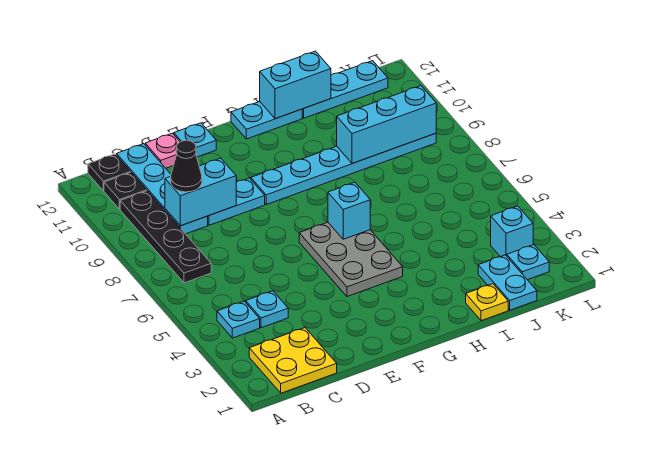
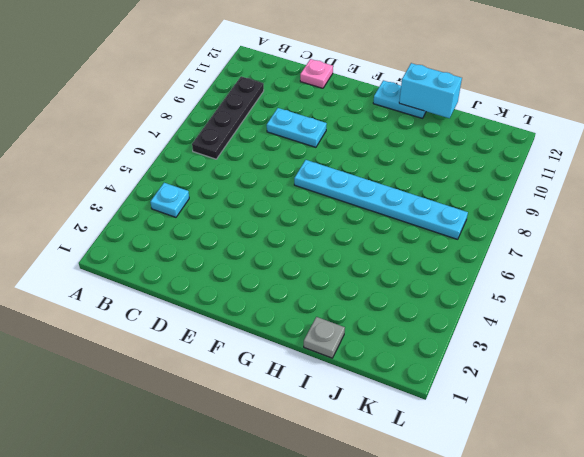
cyan 1x6 plate [294,160,468,239] -> cyan 1x6 plate moved to [251,133,436,205]
grey 1x1 plate [304,317,345,358] -> yellow 1x1 plate [466,284,508,321]
none -> yellow 2x2 plate [249,328,337,393]
none -> black 1x1 plate [104,172,147,209]
none -> black 1x1 plate [88,154,131,191]

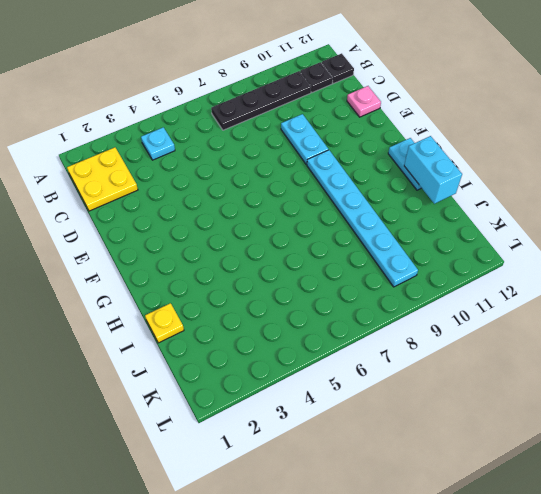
none -> cyan 1x1 plate [246,291,288,328]
none -> cyan 1x4 plate [117,144,208,234]
none -> cyan 1x1 plate [174,123,216,157]

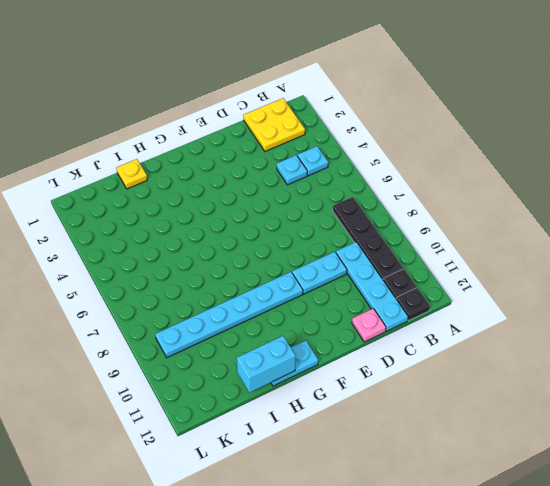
none -> cyan 1x1 plate [174,123,216,157]
none -> grey 2x3 plate [299,222,403,296]
none -> cyan 1x3 plate [302,61,388,118]

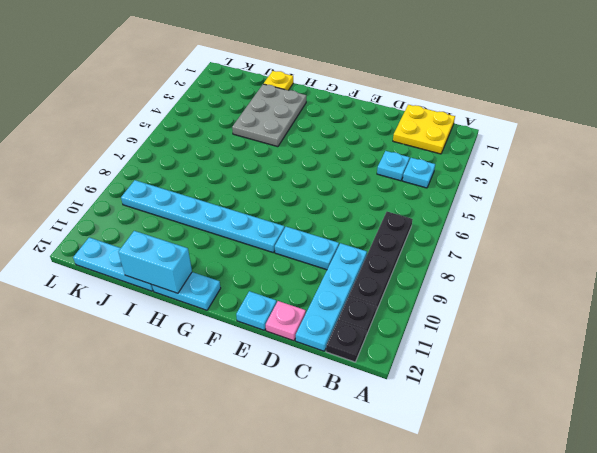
grey 2x3 plate [232,84,306,147] -> grey 2x3 plate moved to [299,222,403,296]
none -> cyan 1x2 plate [478,255,537,310]
none -> cyan 1x1 plate [507,245,549,280]
none -> cyan 1x1 brick [491,206,533,257]

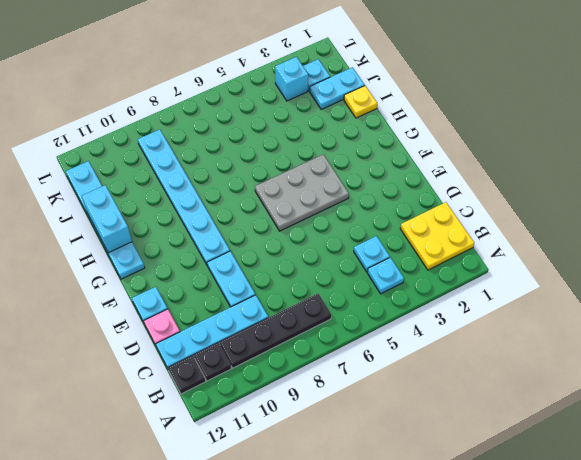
none -> cyan 1x2 brick [165,158,236,226]
none -> cyan 1x1 brick [328,182,370,239]
none -> cyan 1x3 brick [337,86,436,164]

